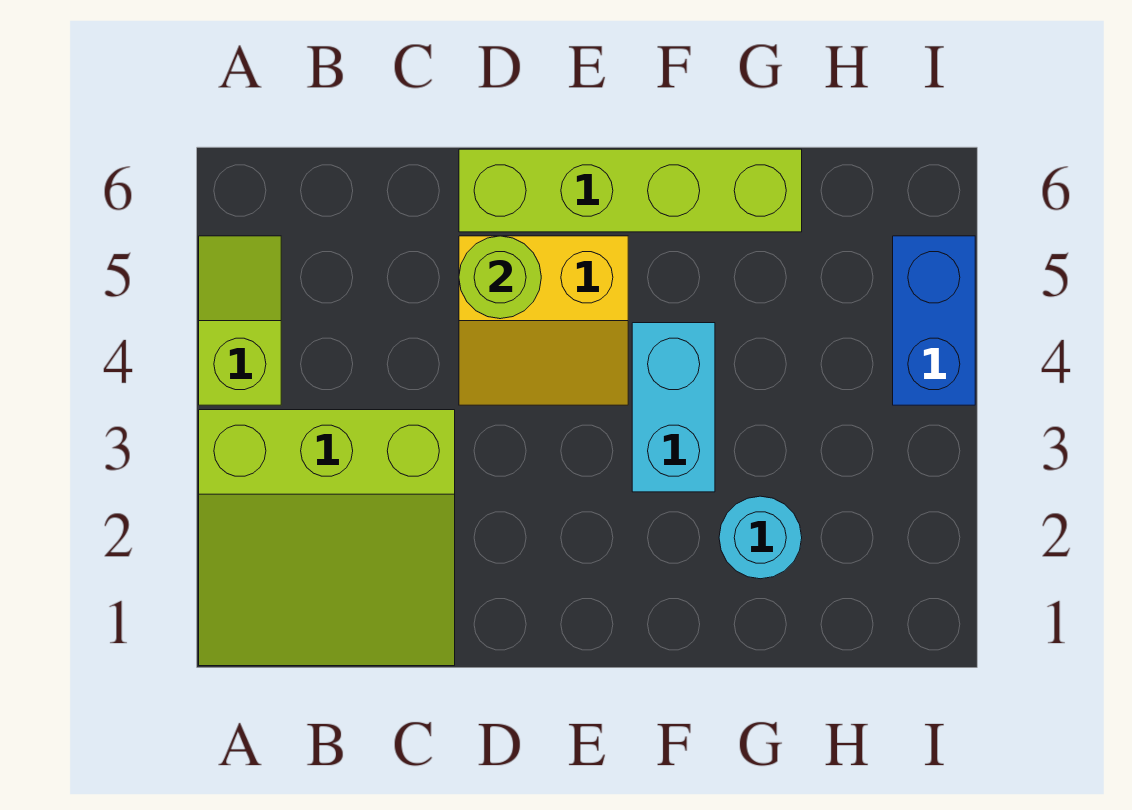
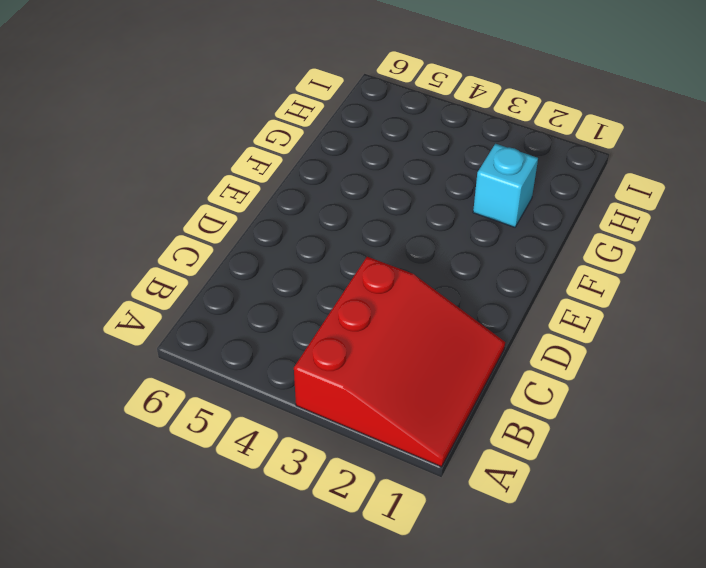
red 3x3 slope [294,257,505,467] -> lime 3x3 slope [199,410,455,666]
cyan 1x1 brick [473,144,538,227] -> cyan 1x1 round brick [719,496,802,579]
none -> lime 1x2 slope [199,236,281,405]
none -> yellow 2x2 slope [459,236,628,405]

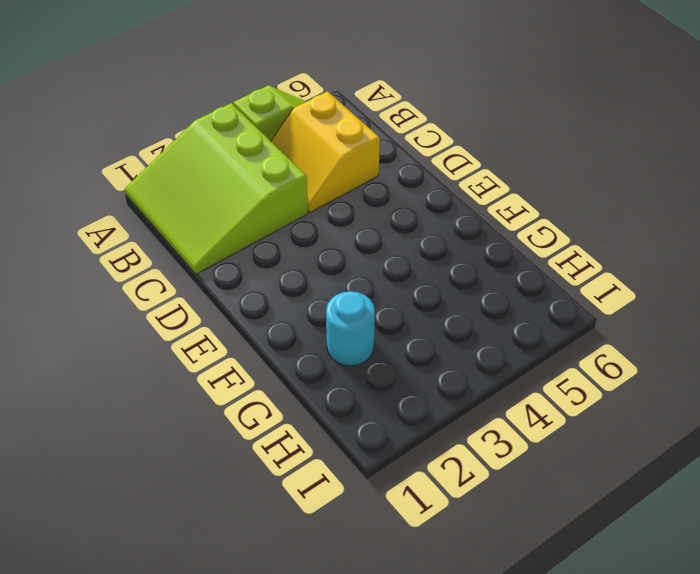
yellow 2x2 slope [271,91,380,213] -> yellow 2x2 slope moved to [459,236,628,405]
none -> lime 1x4 brick [459,149,802,232]
none -> cyan 1x2 brick [632,323,715,492]

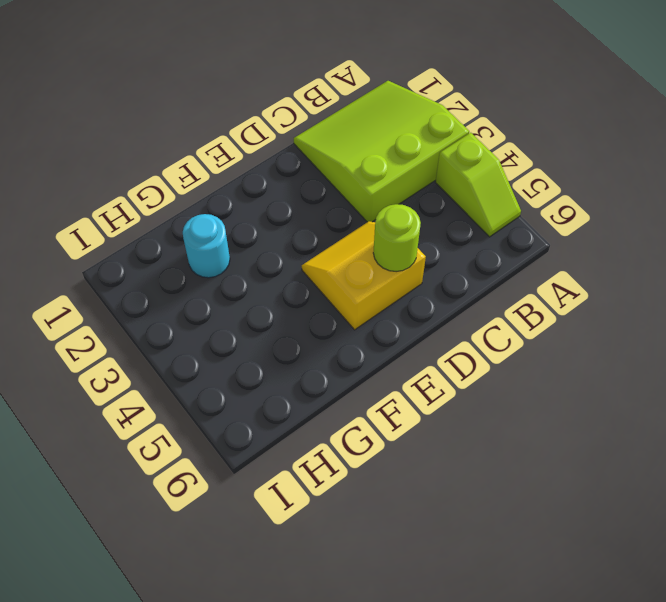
none -> lime 1x4 brick [459,149,802,232]
none -> cyan 1x2 brick [632,323,715,492]

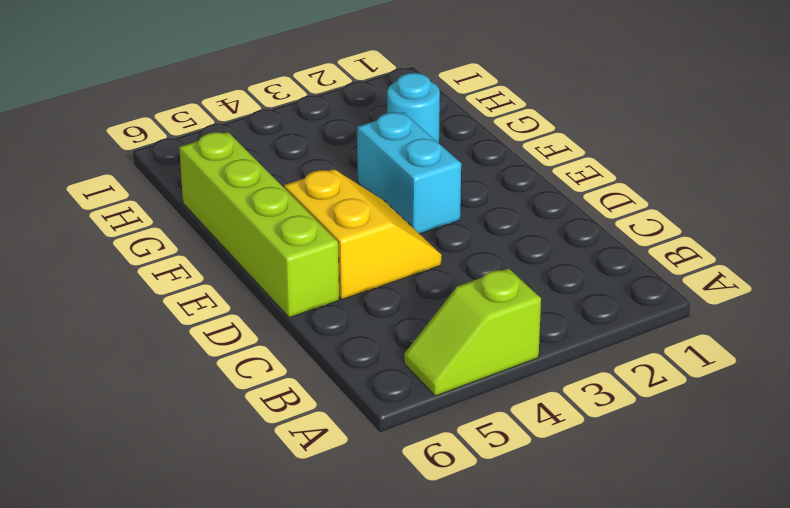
cyan 1x2 brick [357,112,461,234] -> cyan 1x2 brick turned to [632,323,715,492]
none -> lime 3x3 slope [199,410,455,666]
none -> blue 1x2 brick [893,236,975,405]

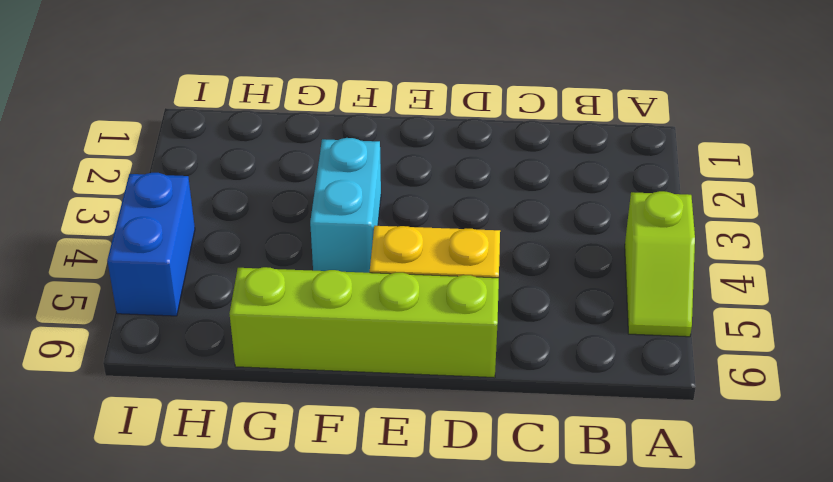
none -> lime 3x3 slope [199,410,455,666]
none -> cyan 1x1 round brick [719,496,802,579]

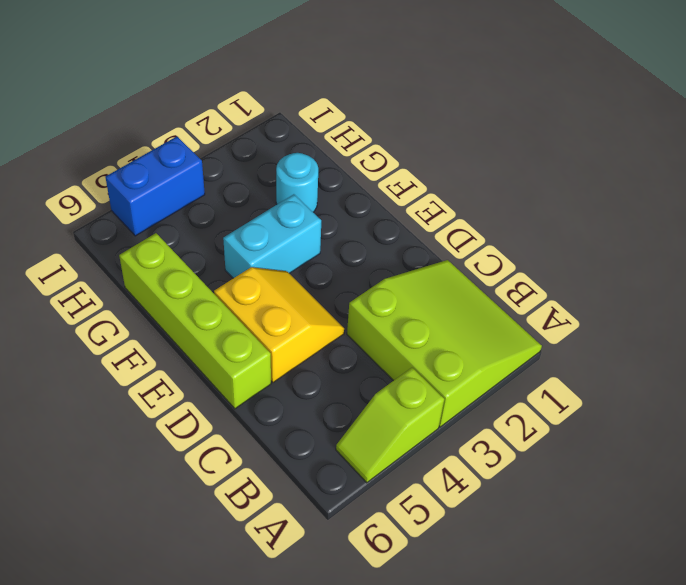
none -> lime 1x1 round brick [459,236,541,319]

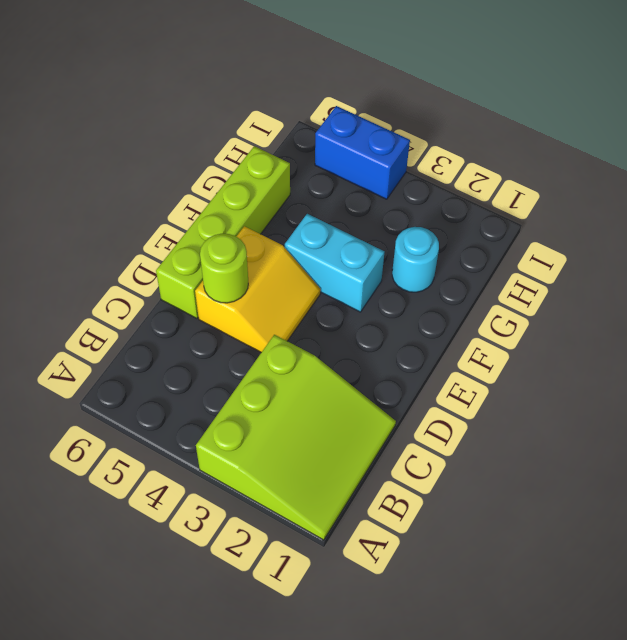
none -> lime 1x2 slope [199,236,281,405]

